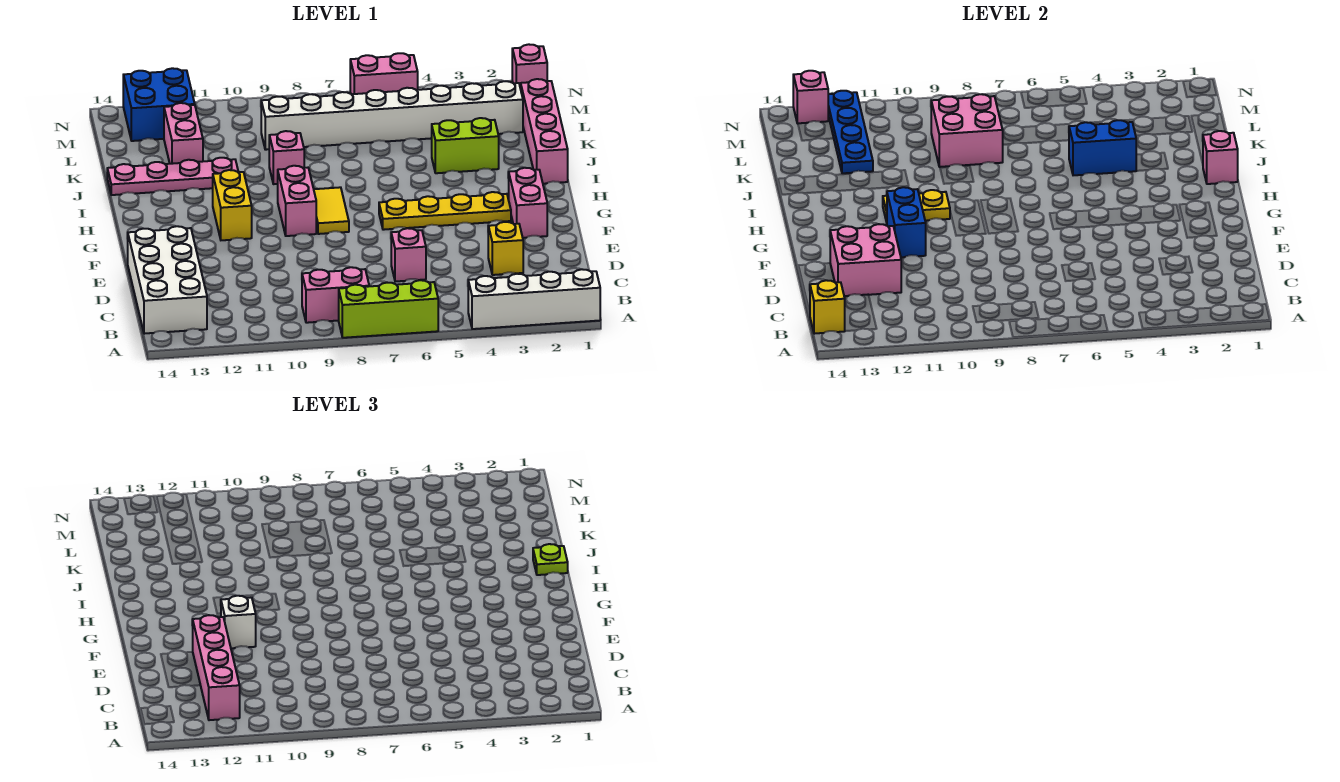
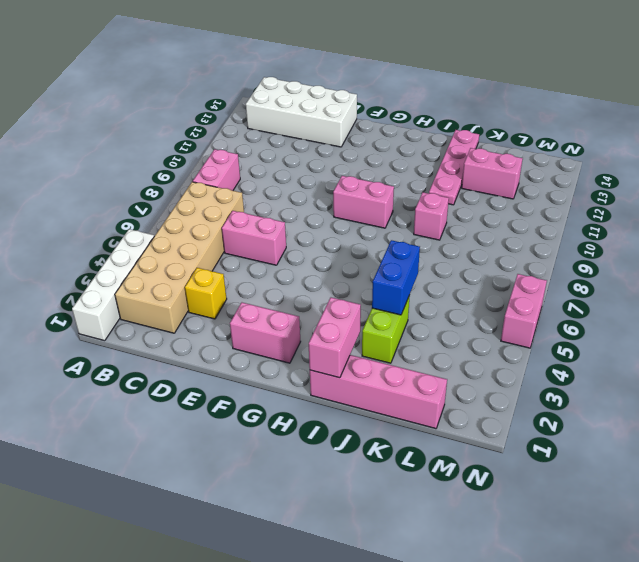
tan 2x6 brick [115,182,244,333] -> none
pink 1x2 brick [222,211,286,265] -> pink 1x1 brick [391,228,426,282]
pink 1x2 brick [309,297,361,378] -> pink 1x1 brick [1203,131,1238,184]
none -> lime 1x3 brick [339,280,438,338]
none -> yellow 1x4 plate [379,192,511,230]
none -> yellow 1x2 tile [314,187,349,234]
none -> yellow 1x2 brick [213,170,252,240]

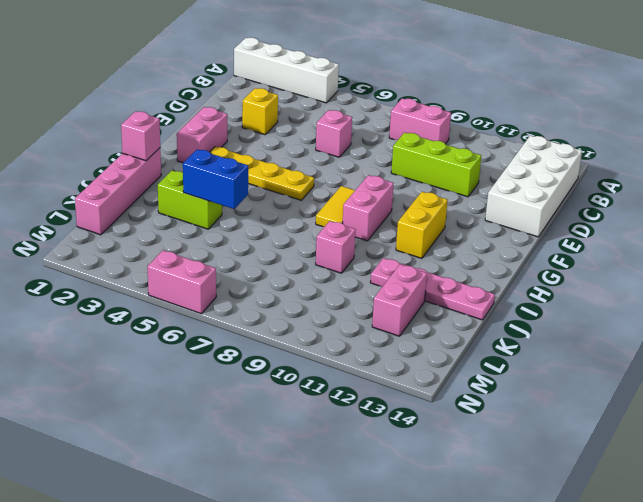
lime 1x3 brick [391,133,481,197] -> lime 1x3 brick moved to [339,280,438,338]
none -> white 1x8 brick [261,81,523,150]
none -> blue 2x2 brick [123,68,195,141]
none -> pink 1x1 brick [512,44,547,89]
none -> yellow 1x1 brick [810,280,845,334]

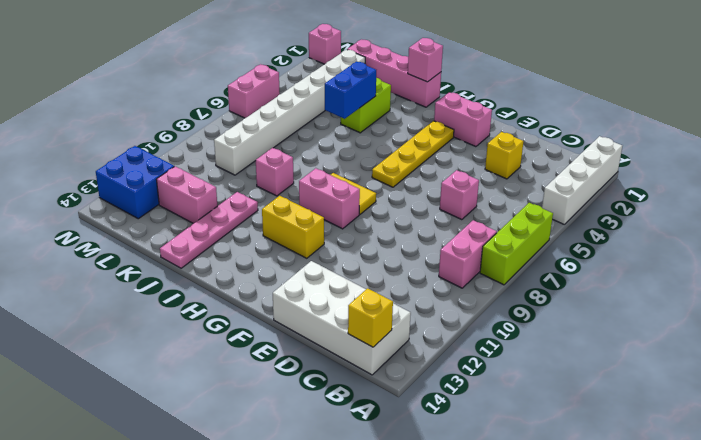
none -> pink 2x2 brick [830,224,901,296]
none -> blue 1x2 brick [887,187,926,257]
none -> yellow 1x2 plate [883,190,950,222]
none -> pink 2x2 brick [931,94,1003,167]

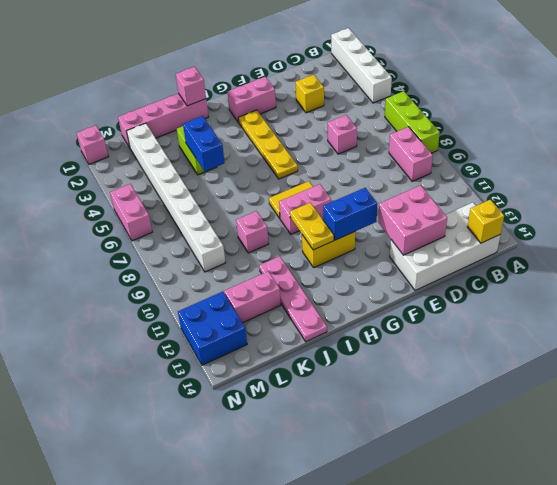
none -> pink 2x2 brick [931,94,1003,167]
none -> blue 1x4 plate [828,91,873,173]
none -> pink 1x1 brick [793,71,828,123]
none -> pink 1x4 brick [193,615,240,720]

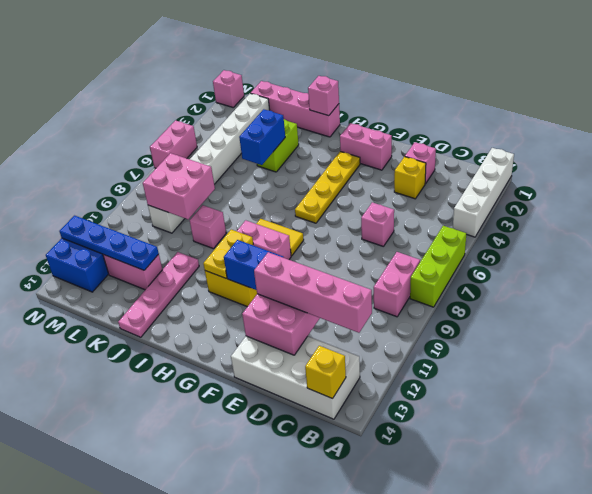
pink 1x1 brick [405,142,436,184] -> pink 1x1 brick moved to [793,71,828,123]
none -> white 1x1 brick [221,596,256,648]
none -> lime 1x1 plate [533,544,568,575]

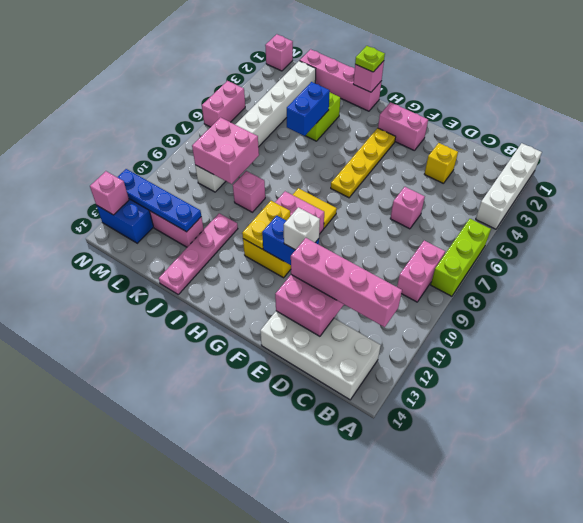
none -> yellow 1x1 brick [810,280,845,334]

